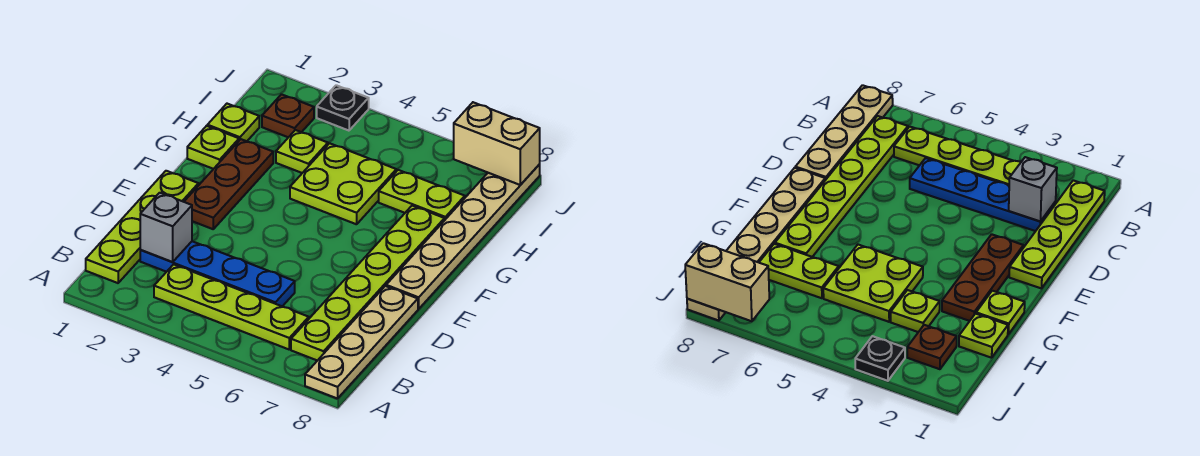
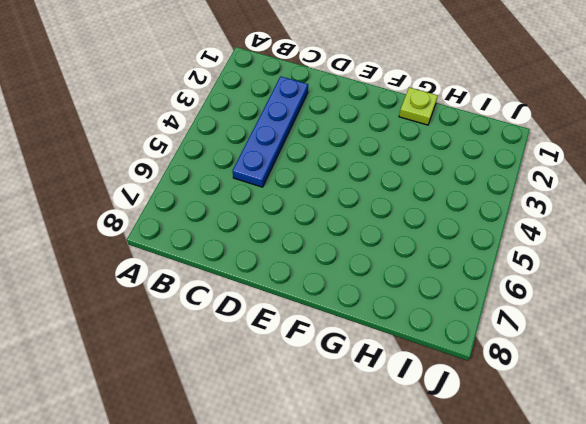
none -> tan 1x4 plate [305,286,418,399]
none -> lime 1x4 plate [86,171,199,283]
none -> lime 1x4 plate [154,264,309,349]

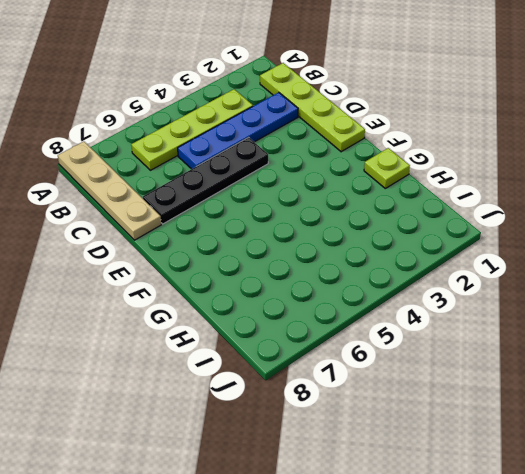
black 1x4 plate [143,137,268,224] -> lime 1x6 plate [291,206,445,361]
none -> brown 1x3 plate [184,139,273,229]
none -> tan 1x6 plate [386,164,540,309]
none -> lime 2x2 plate [290,143,396,224]

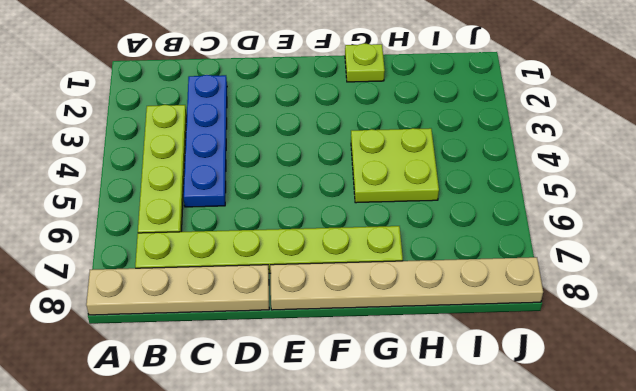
none -> lime 1x4 plate [86,171,199,283]
none -> brown 1x3 plate [184,139,273,229]
none -> lime 1x1 plate [207,104,259,141]

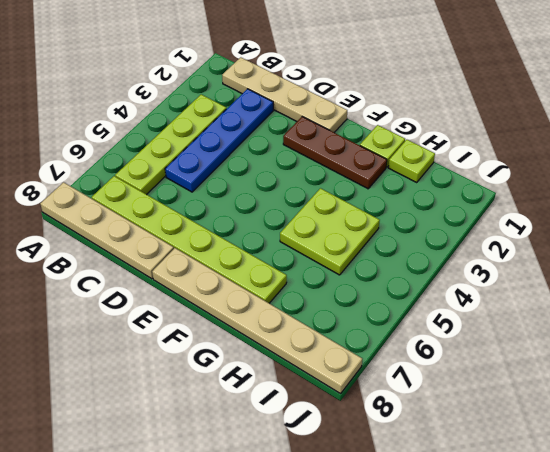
tan 1x4 plate [222,57,347,132] -> lime 1x4 plate [86,171,199,283]
none -> lime 1x1 plate [276,130,328,173]
none -> lime 1x2 plate [379,170,465,219]
none -> brown 1x1 plate [262,94,314,137]

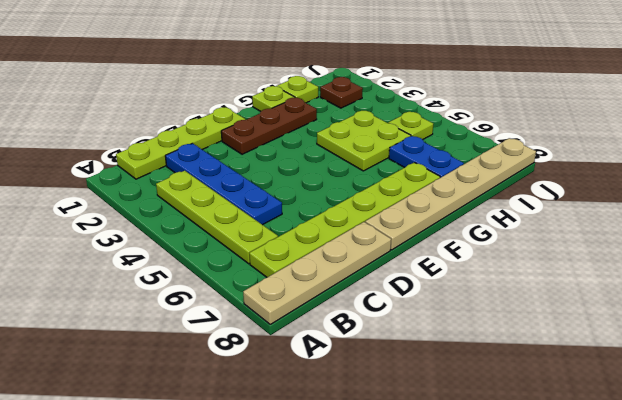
blue 1x2 plate [389,136,464,178] -> lime 1x2 plate [379,170,465,219]
lime 1x1 plate [389,112,433,140] -> lime 1x1 plate moved to [276,130,328,173]
none -> black 1x1 plate [317,85,369,131]
none -> grey 1x1 brick [140,193,192,262]
none -> tan 1x2 brick [454,102,540,185]

